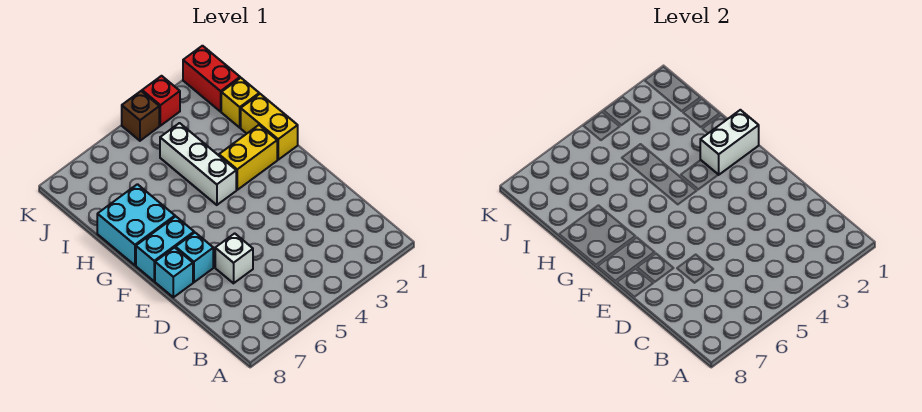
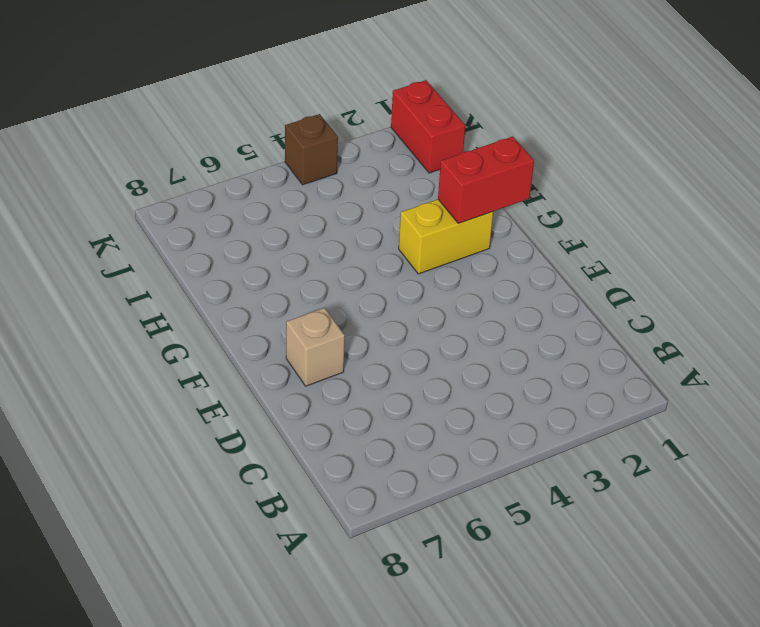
tan 1x1 brick [286,308,345,386] -> cyan 1x1 brick [176,233,213,282]
red 1x2 brick [438,137,534,223] -> white 1x2 brick [700,110,759,175]
none -> white 1x1 brick [215,233,253,283]
none -> cyan 1x1 brick [155,248,193,297]
none -> cyan 1x2 brick [136,216,194,281]

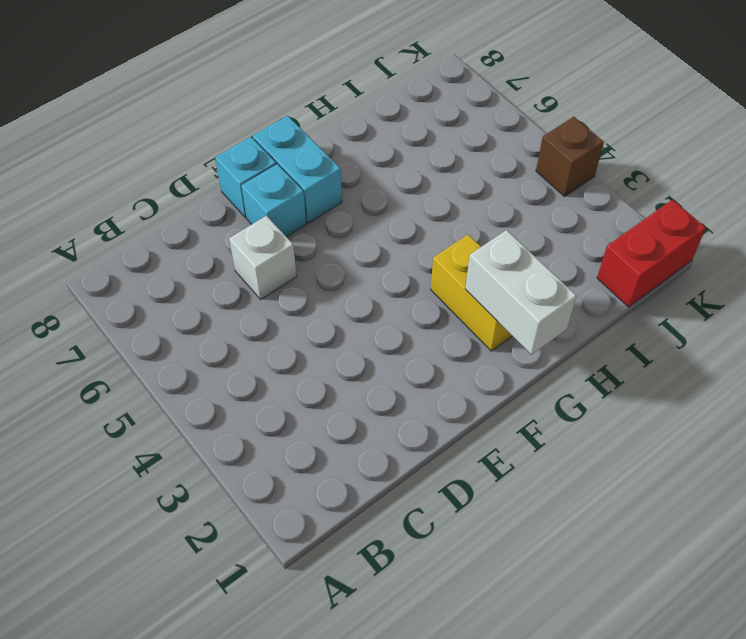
none -> yellow 1x2 brick [241,94,298,160]
none -> white 1x3 brick [160,123,236,205]
none -> cyan 2x2 brick [97,184,175,265]

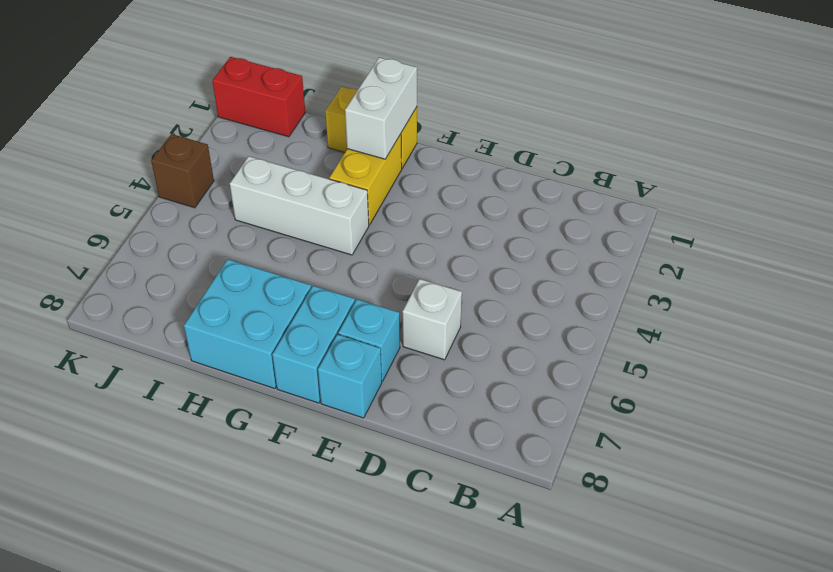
none -> yellow 1x1 brick [221,78,259,128]
none -> red 1x1 brick [142,76,180,126]

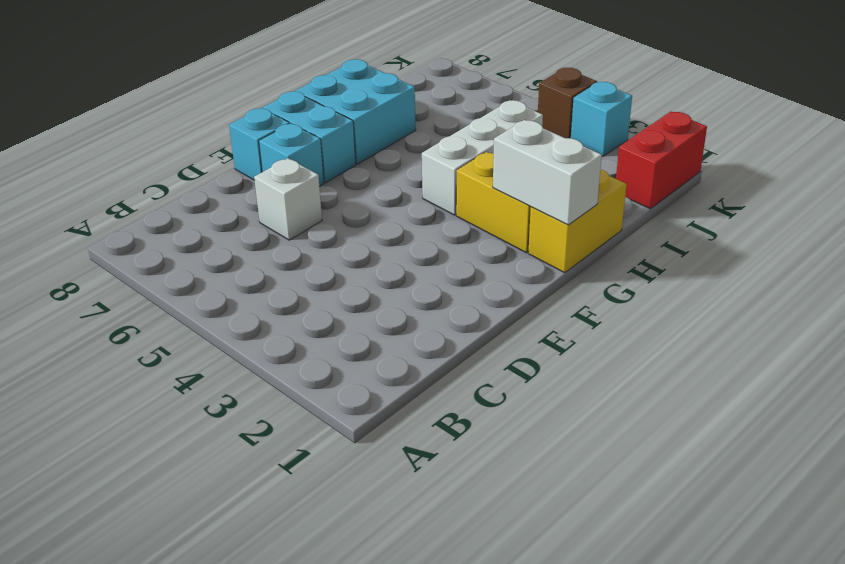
cyan 1x1 brick [571,82,632,156] -> red 1x1 brick [142,76,180,126]
none -> yellow 1x1 brick [221,78,259,128]

